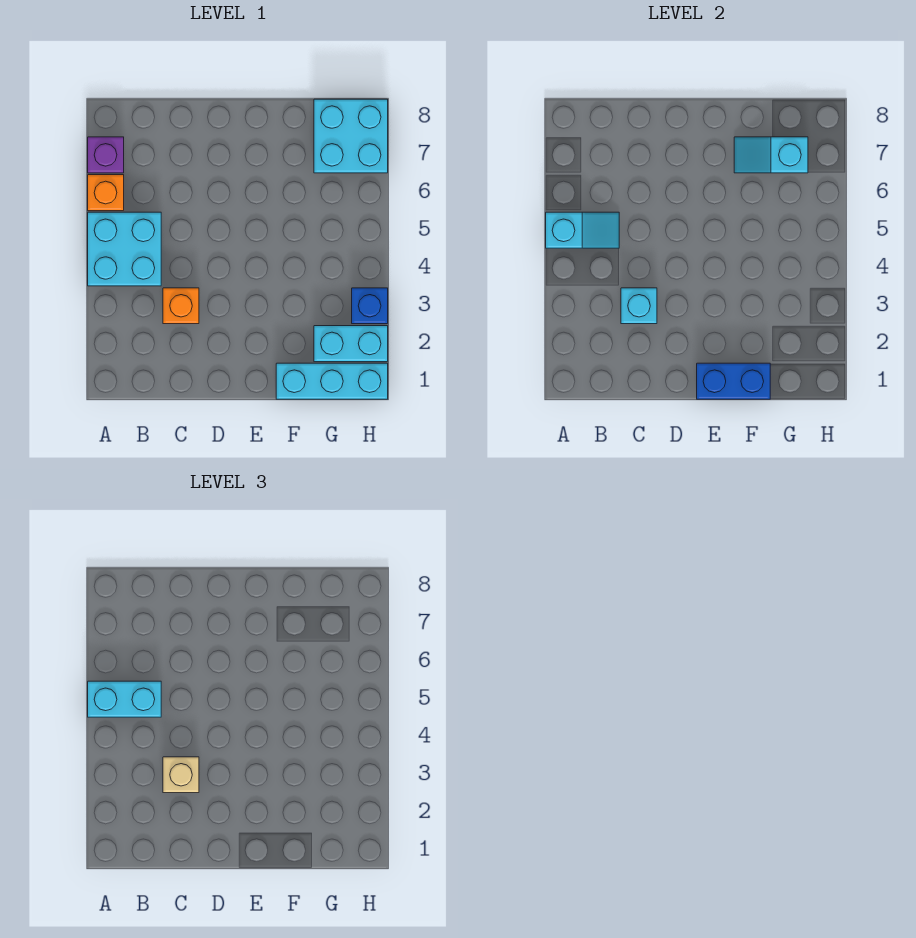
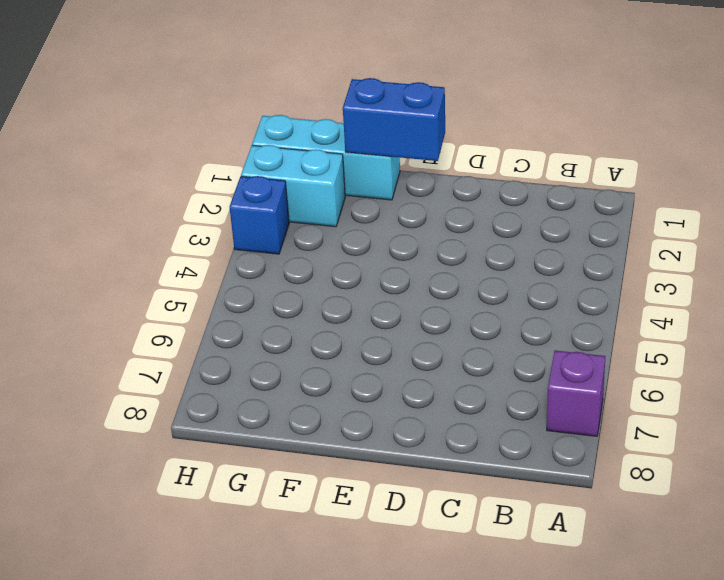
none -> cyan 2x2 brick [88,212,161,286]
none -> orange 1x1 brick [88,175,124,211]
none -> orange 1x1 brick [163,288,199,324]

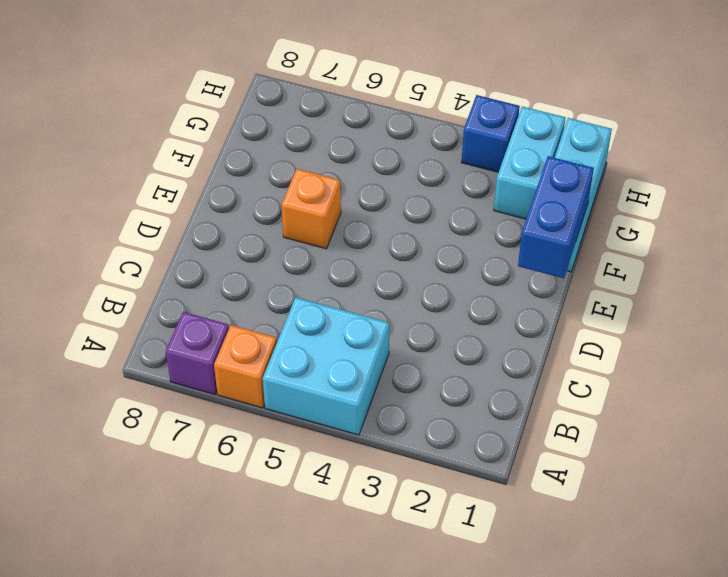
orange 1x1 brick [282,169,341,249] -> orange 1x1 brick moved to [163,288,199,324]
none -> cyan 2x2 brick [314,99,388,173]
none -> cyan 1x2 slope [546,212,619,248]
none -> cyan 1x1 brick [621,288,657,324]

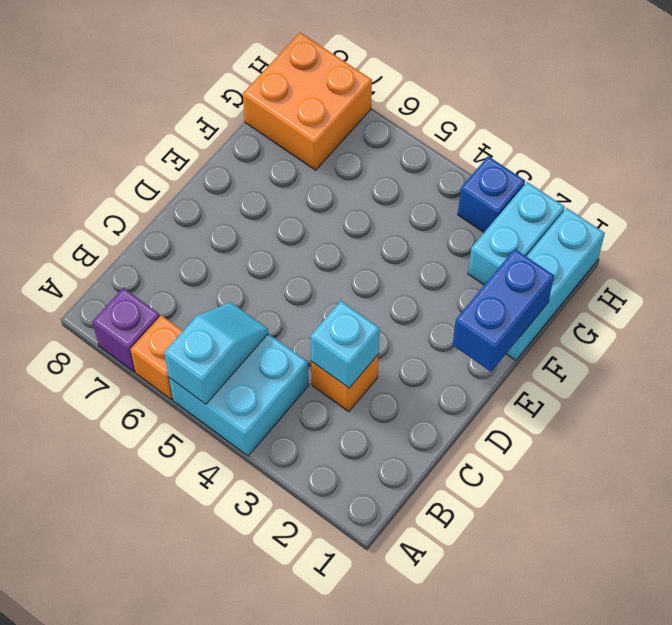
orange 2x2 brick [243,33,372,170] -> cyan 2x2 brick [314,99,388,173]
none -> cyan 1x2 slope [734,137,808,173]
none -> cyan 1x2 brick [88,681,161,717]
none -> tan 1x1 brick [163,757,199,793]

